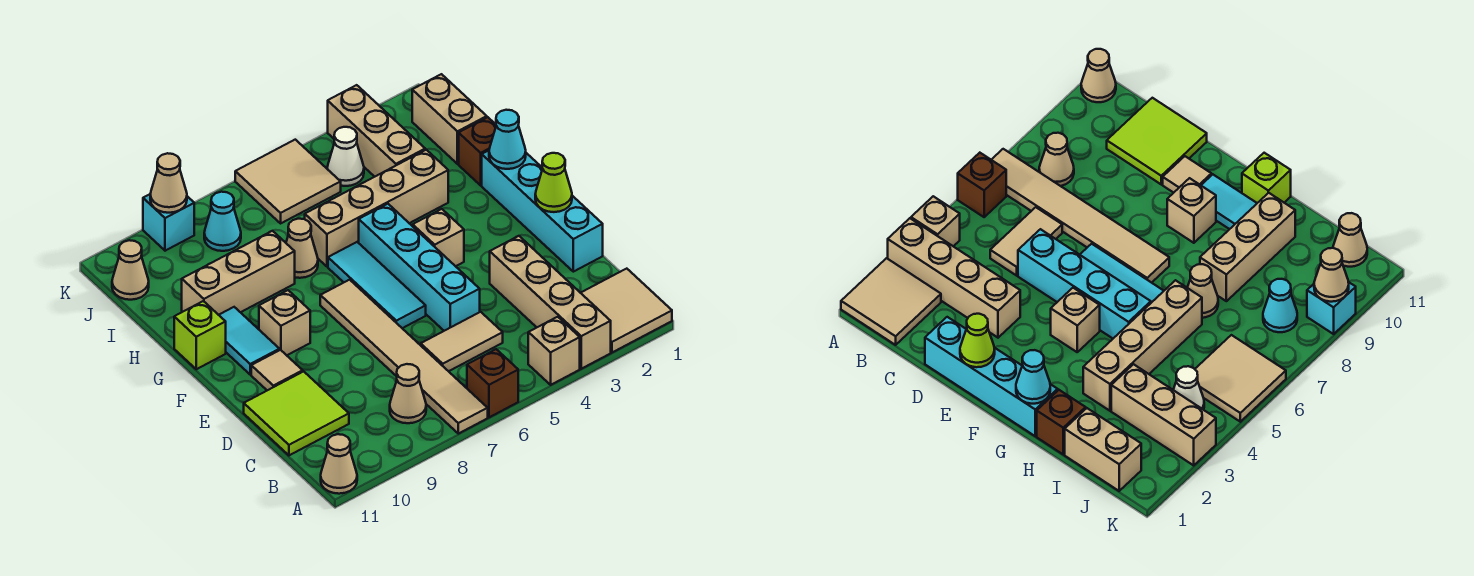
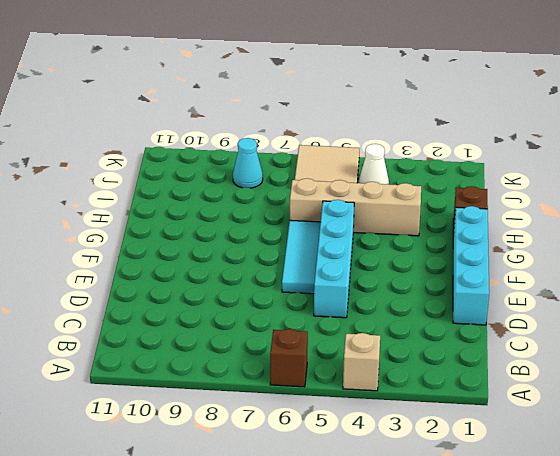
none -> tan 2x2 tile [581,269,672,352]
none -> tan 1x4 brick [490,236,611,369]
none -> tan 1x6 tile [320,280,488,434]
none -> tan 1x1 cone [321,434,357,494]

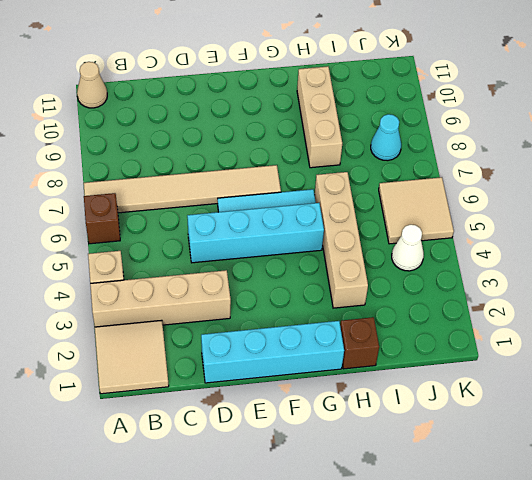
none -> tan 1x1 cone [390,364,426,423]
none -> tan 1x2 tile [421,312,503,371]
none -> lime 2x2 tile [244,371,349,455]
none -> tan 1x1 tile [251,350,303,390]

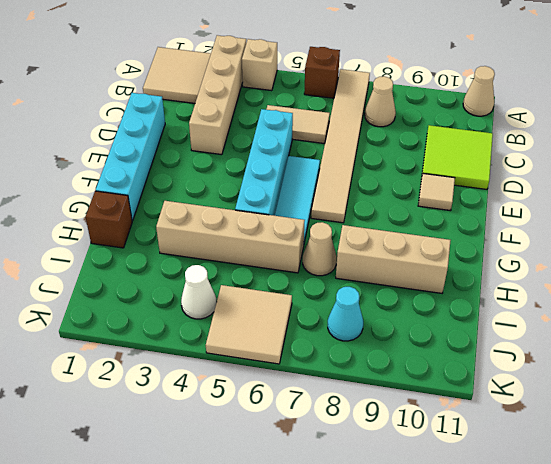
none -> tan 1x1 brick [413,209,464,266]
none -> tan 1x1 brick [259,290,310,355]
none -> cyan 1x2 tile [219,307,279,374]
none -> lime 1x1 brick [174,301,226,369]

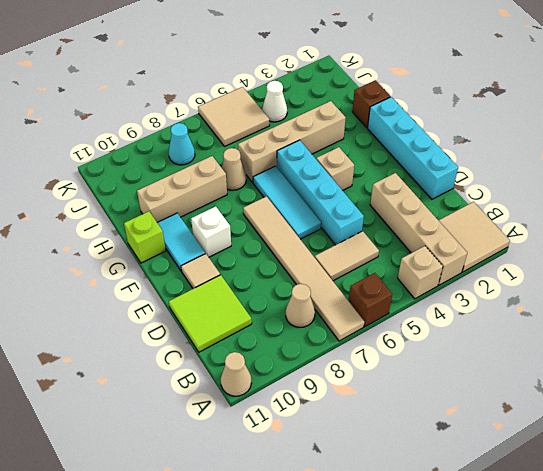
white 1x1 brick [191,206,231,257] -> tan 1x1 brick [259,290,310,355]
none -> tan 1x2 brick [412,74,487,164]
none -> tan 1x3 brick [328,85,425,177]
none -> tan 1x1 cone [112,240,149,300]
none -> cyan 1x1 brick [143,194,194,251]

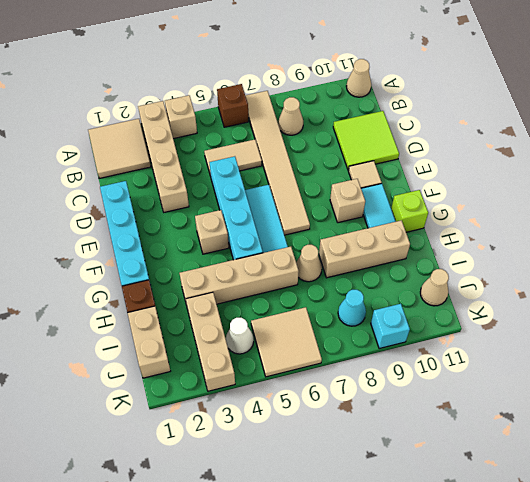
none -> lime 1x1 cone [535,153,572,212]
none -> cyan 1x1 cone [489,110,526,169]
none -> tan 1x1 cone [150,153,187,213]

